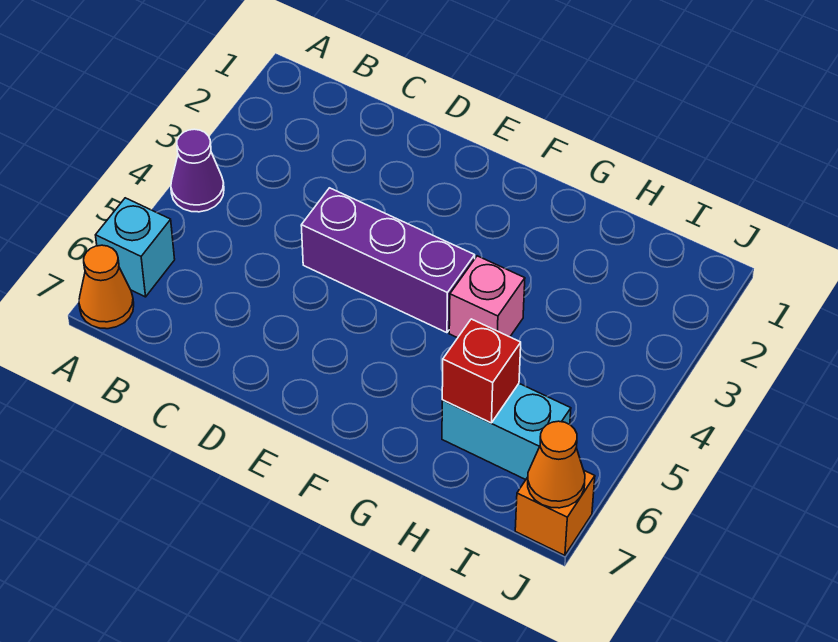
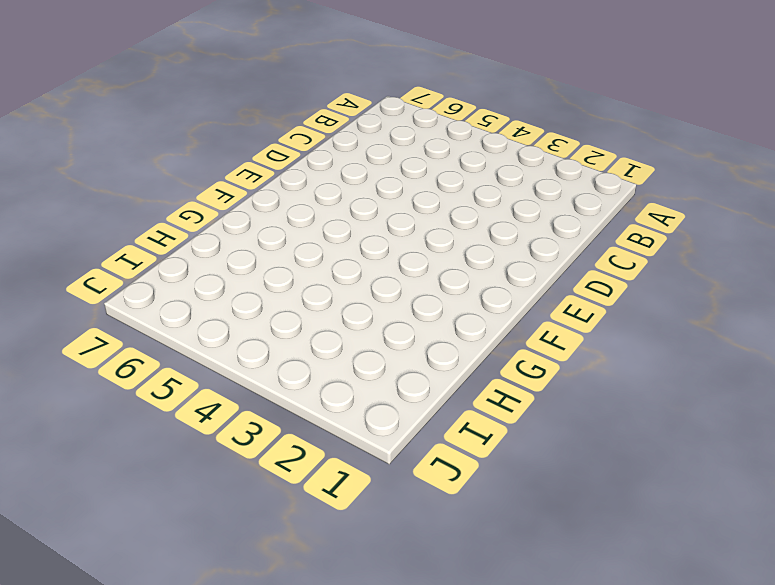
none -> purple 1x1 cone [171,129,224,212]
none -> cyan 1x1 brick [96,198,175,297]

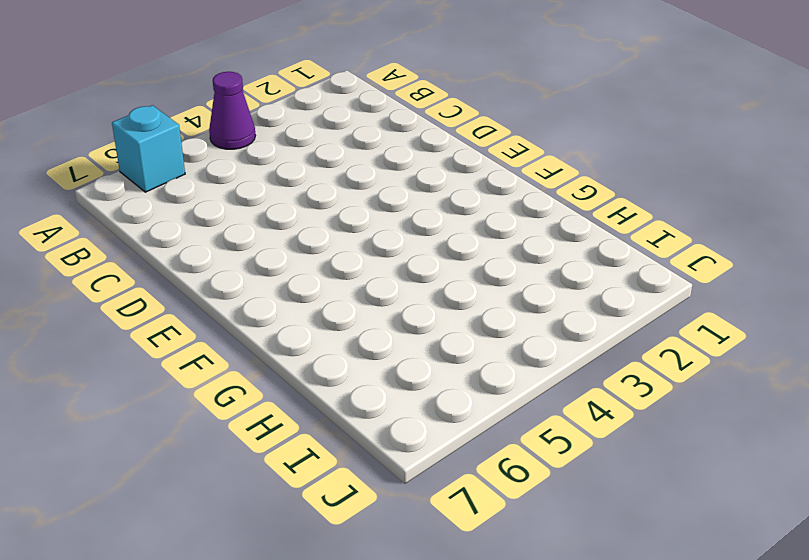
none -> orange 1x1 cone [79,245,134,329]
none -> purple 1x3 brick [301,188,475,333]

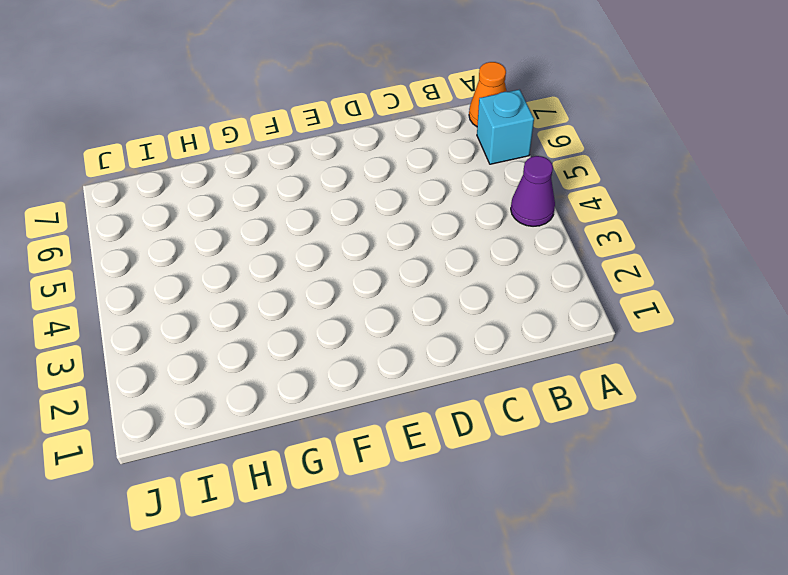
none -> purple 1x3 brick [301,188,475,333]
none -> pink 1x1 brick [449,256,525,338]

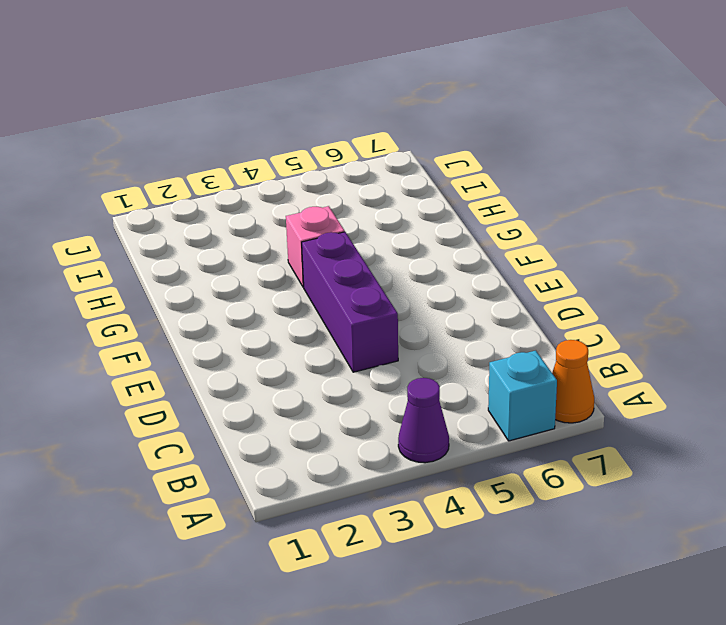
none -> cyan 1x2 brick [442,384,571,480]
none -> orange 1x1 brick [515,471,595,555]

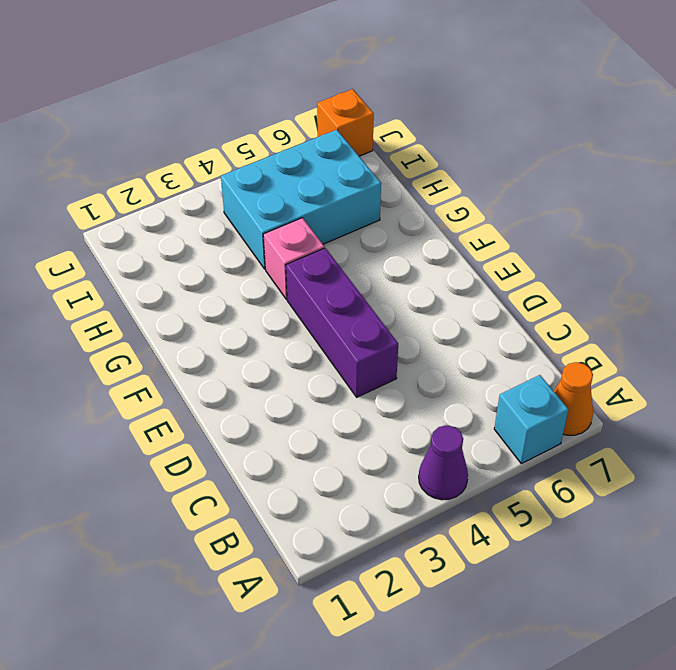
cyan 2x3 brick [221,130,381,269] -> cyan 1x2 brick [442,384,571,480]
none -> red 1x1 brick [442,319,521,423]
none -> orange 1x1 cone [528,421,585,508]

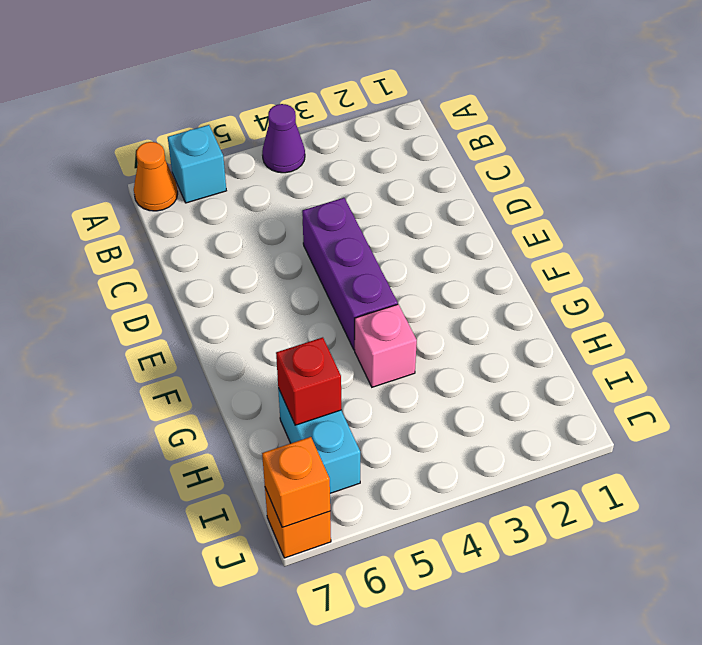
orange 1x1 brick [262,437,330,527] -> orange 1x1 cone [528,421,585,508]

